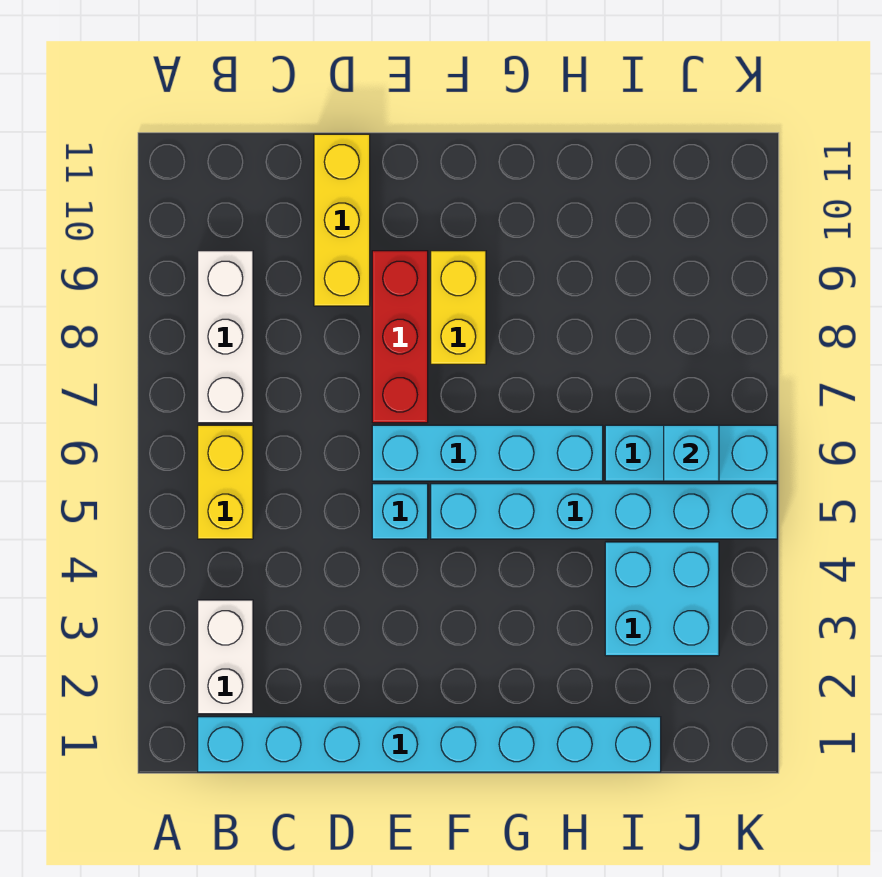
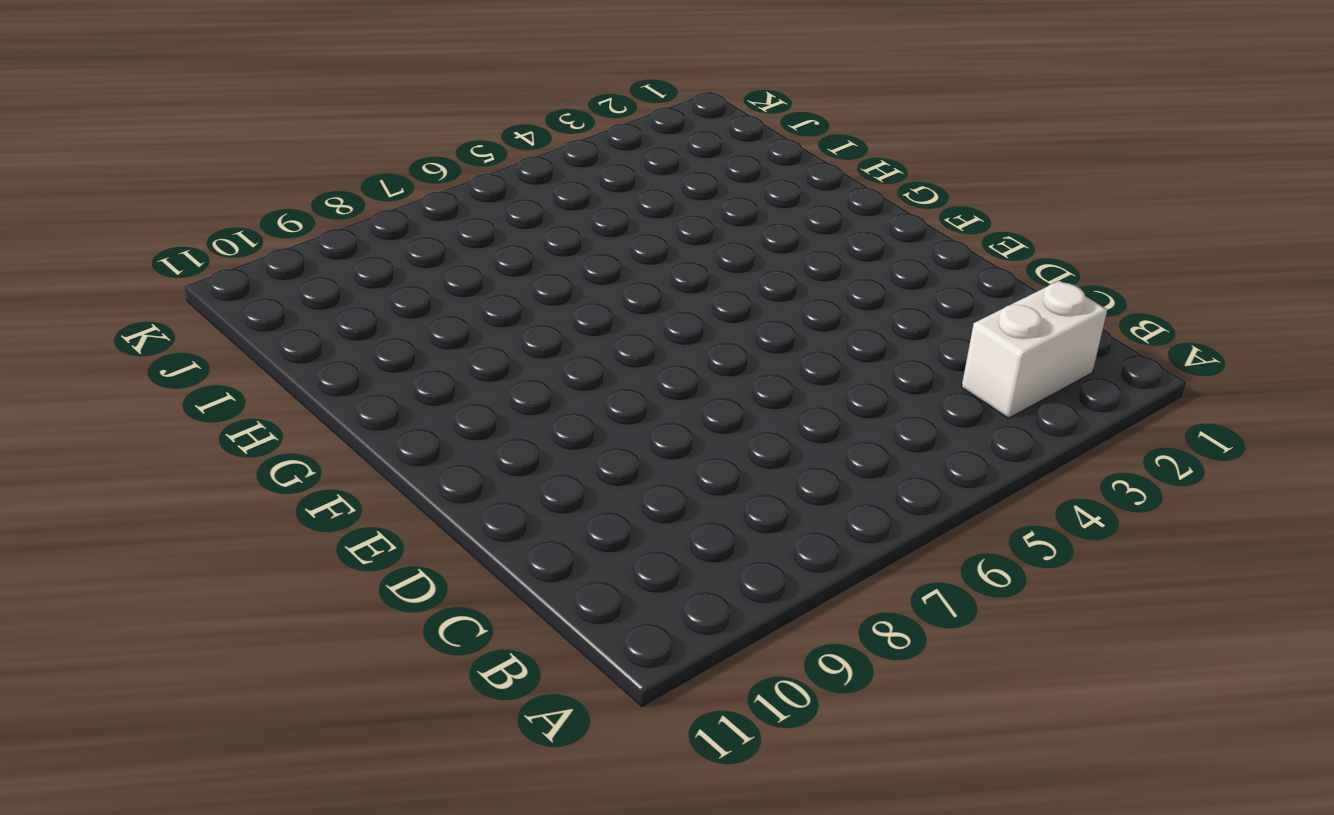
none -> cyan 1x8 brick [198,717,661,772]
none -> yellow 1x2 brick [198,425,253,539]
none -> white 1x3 brick [198,251,253,423]

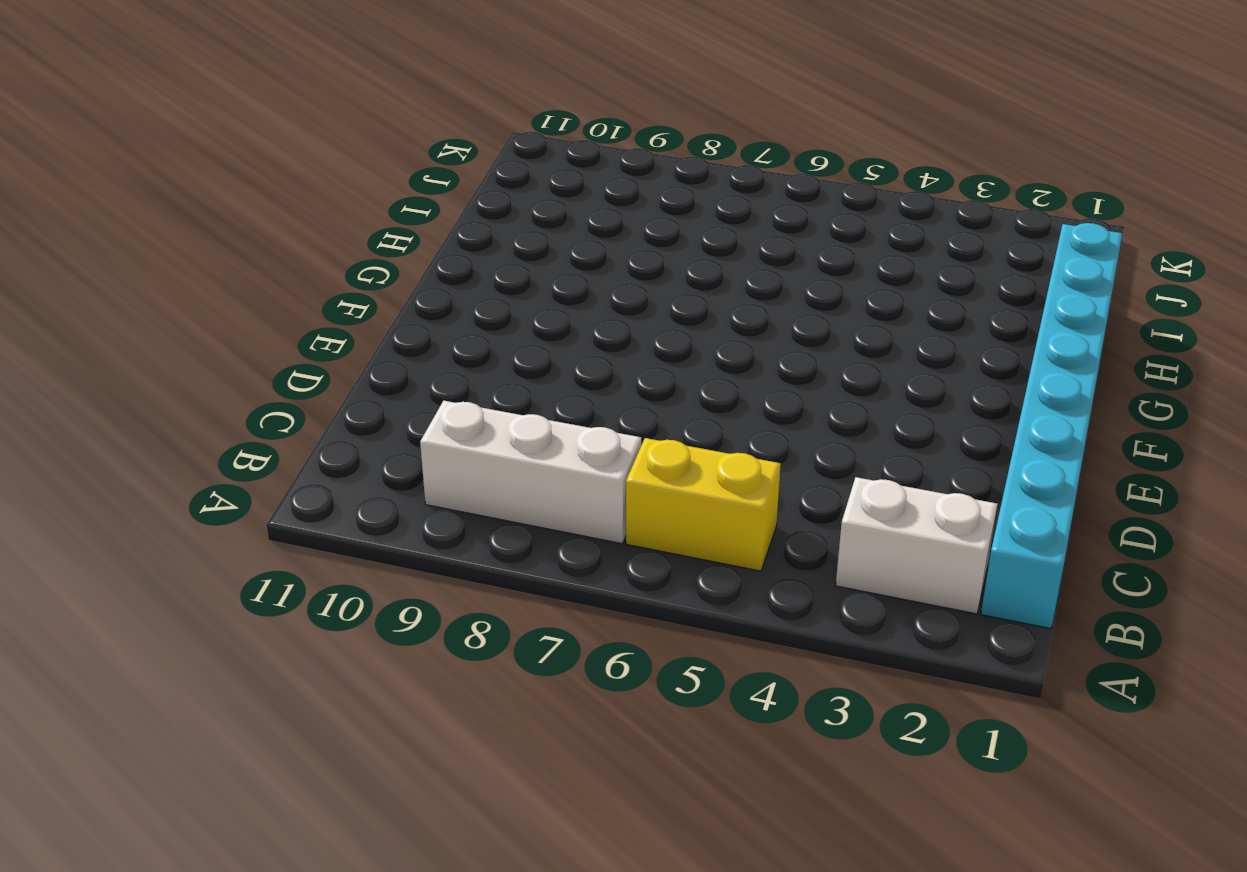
none -> yellow 1x3 brick [314,134,370,306]
none -> cyan 1x1 brick [372,484,428,539]
none -> cyan 1x4 brick [372,425,603,481]

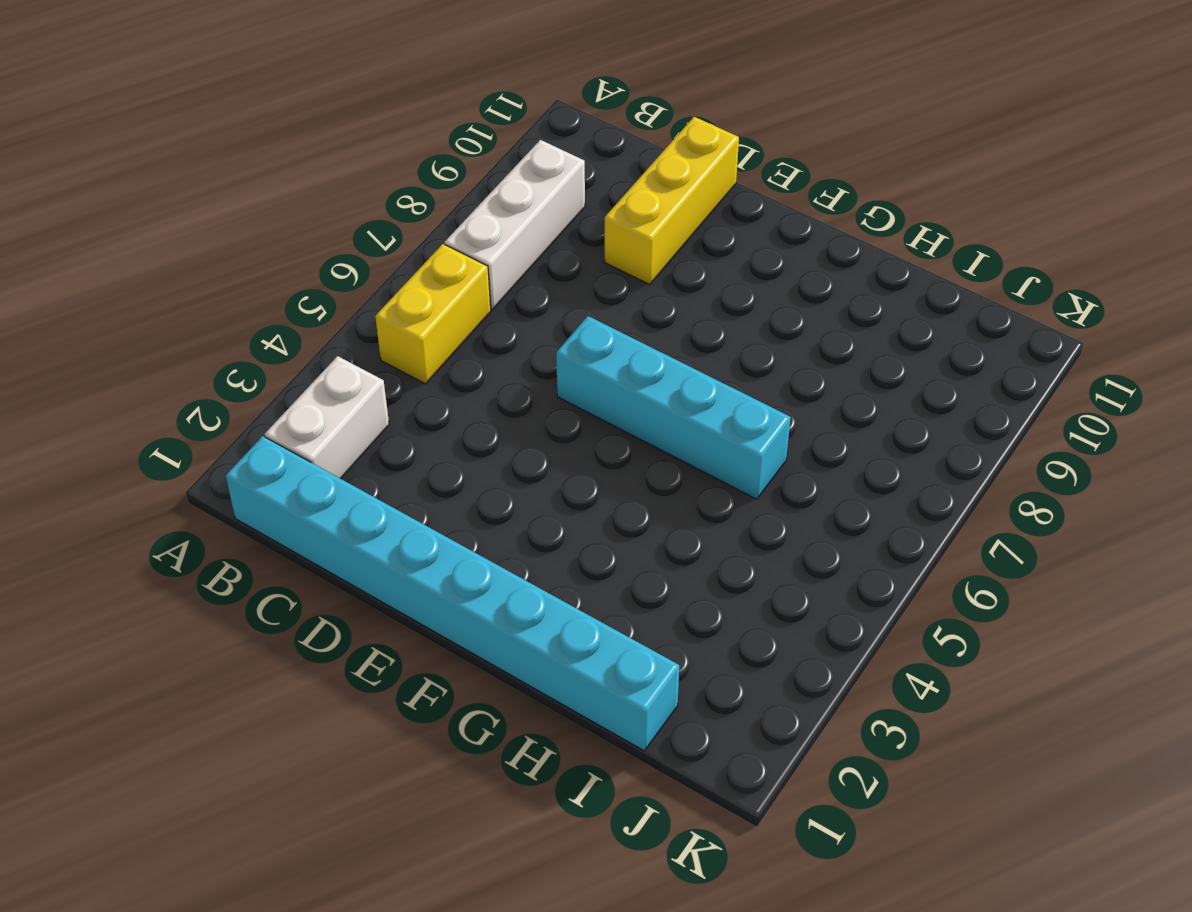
none -> cyan 1x1 brick [372,484,428,539]
none -> red 1x3 brick [372,251,428,423]
none -> cyan 1x6 brick [431,484,777,539]

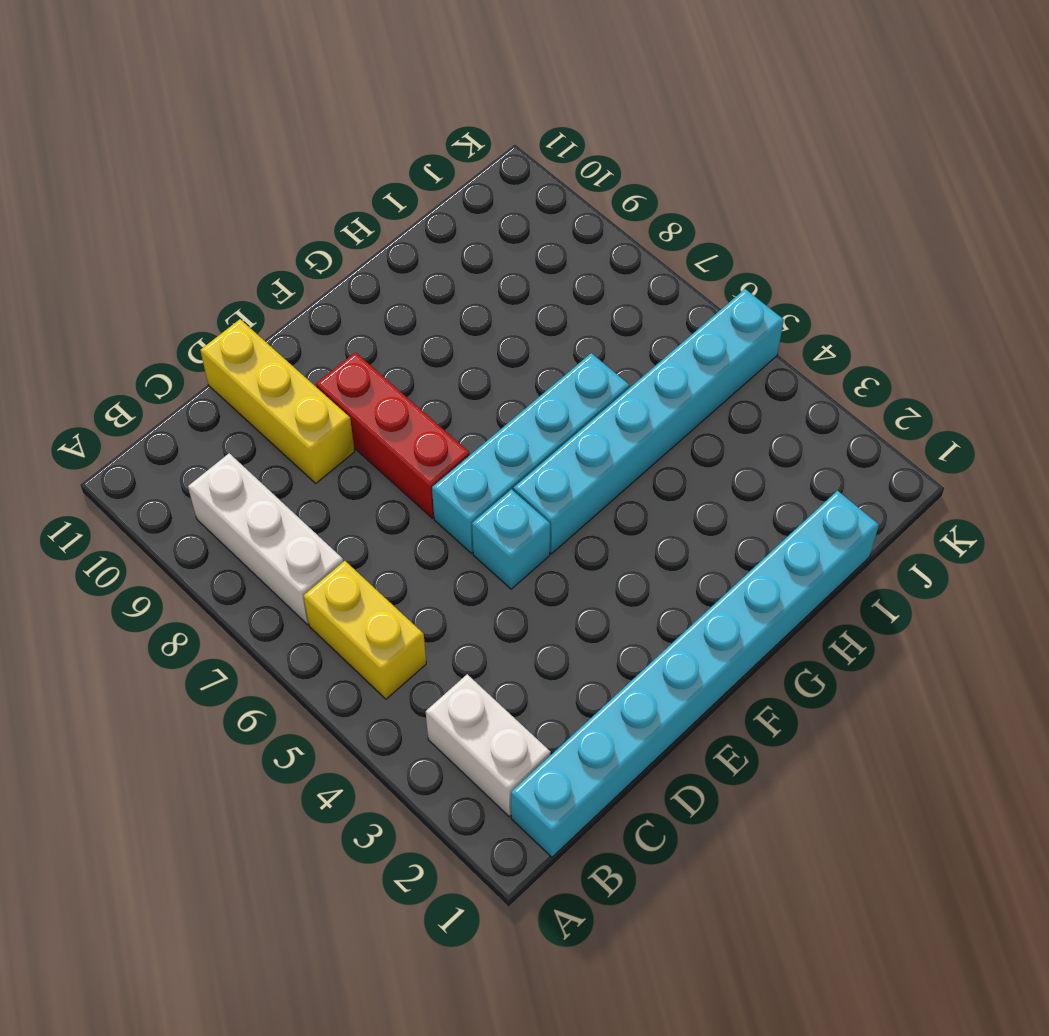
none -> yellow 1x2 brick [431,251,486,364]
none -> cyan 2x2 brick [605,542,719,656]
none -> cyan 1x3 brick [605,425,777,481]

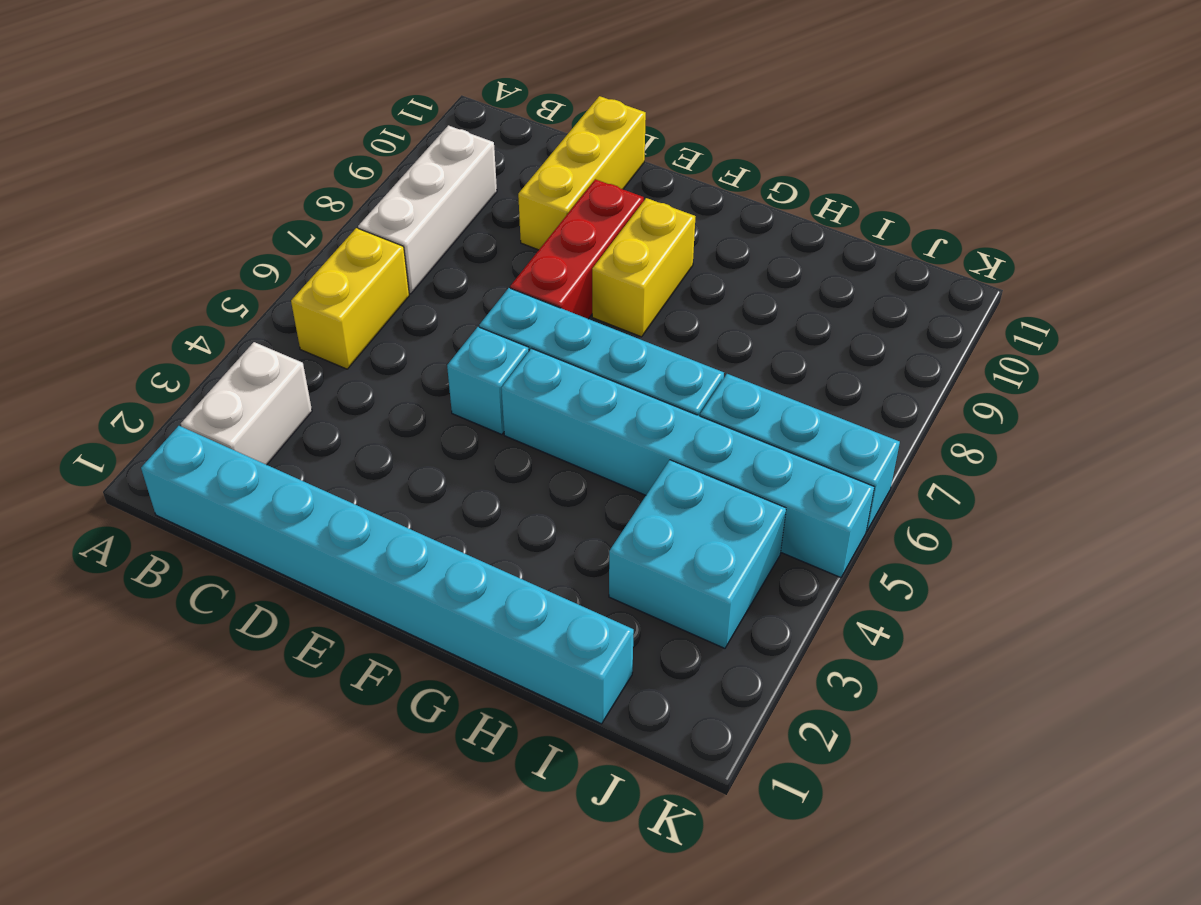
none -> cyan 1x1 brick [664,425,719,481]

